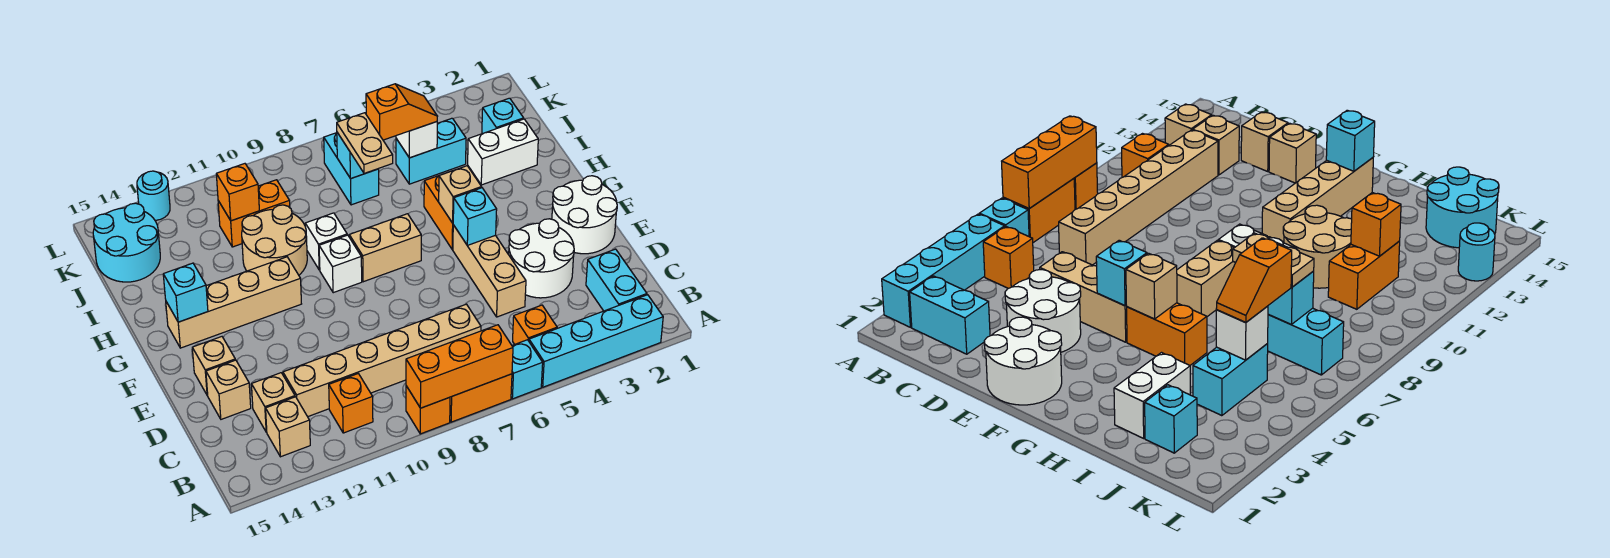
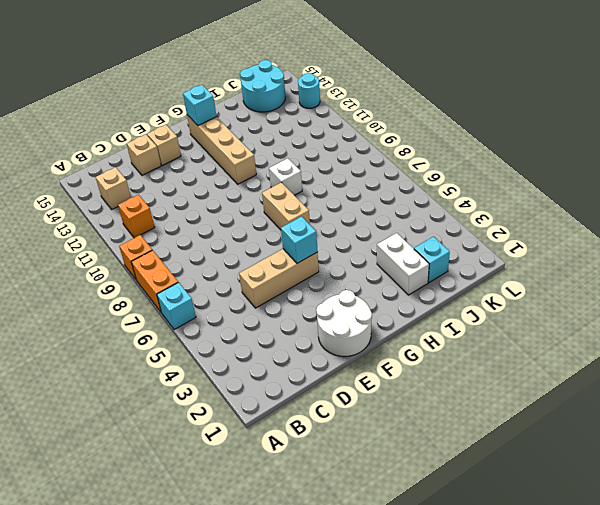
none -> cyan 1x4 brick [529,295,663,387]
none -> cyan 1x2 brick [586,249,647,311]
none -> orange 1x1 brick [513,305,557,344]
none -> tan 1x6 brick [283,304,481,417]

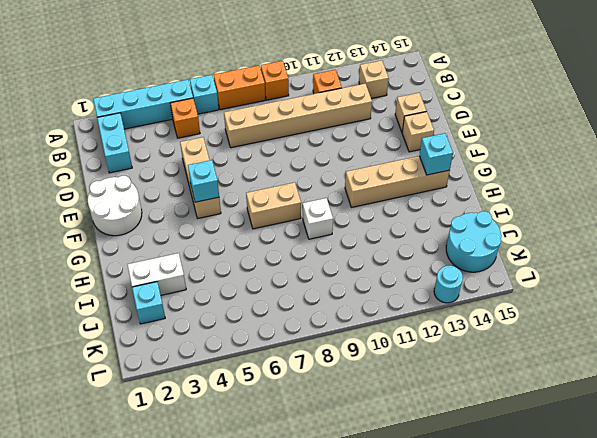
none -> tan 1x1 brick [251,373,295,432]
none -> white 2x2 round brick [509,219,574,298]
none -> orange 1x2 brick [424,176,453,249]
none -> white 1x1 brick [319,235,362,293]

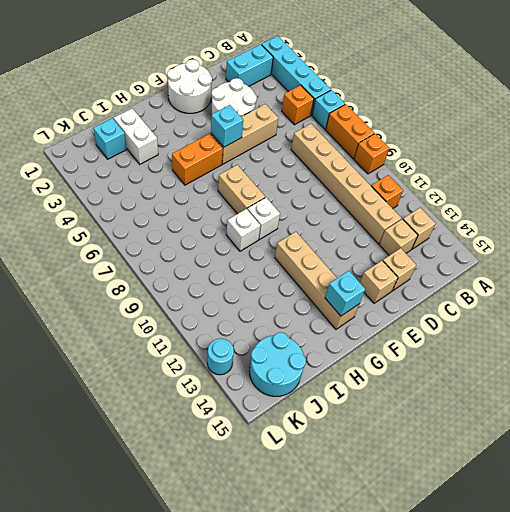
none -> tan 2x2 round brick [242,205,307,275]
none -> cyan 1x2 brick [396,118,466,184]
none -> cyan 1x2 brick [324,133,379,205]
none -> orange 1x2 brick [218,180,290,247]

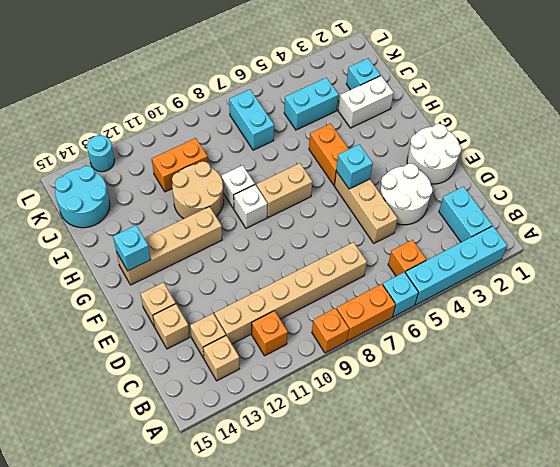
none -> orange 1x3 brick [406,325,513,408]
none -> tan 1x1 brick [439,166,481,223]
none -> white 1x1 brick [396,122,437,158]
none -> cyan 1x1 brick [337,133,374,179]

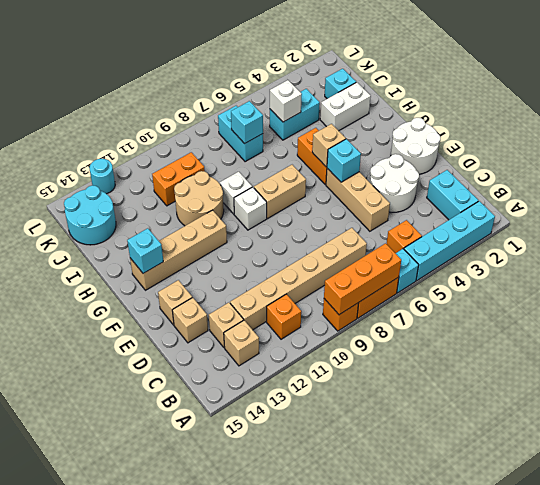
none -> orange 1x1 brick [216,164,259,221]
none -> tan 1x2 plate [337,113,393,174]
none -> orange 1x2 slope [366,84,438,140]

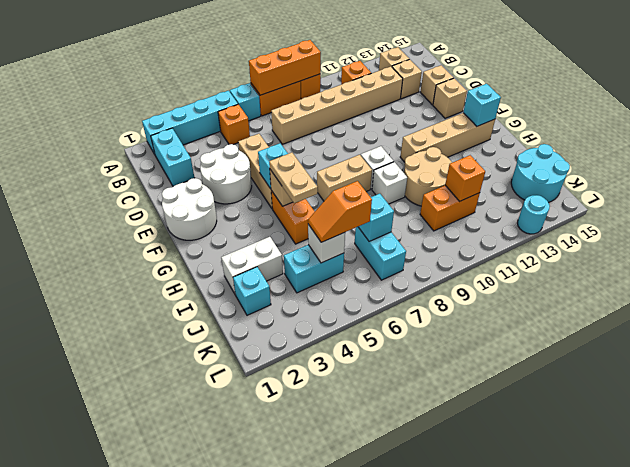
tan 1x2 plate [269,153,318,204] -> tan 1x2 plate moved to [337,113,393,174]

